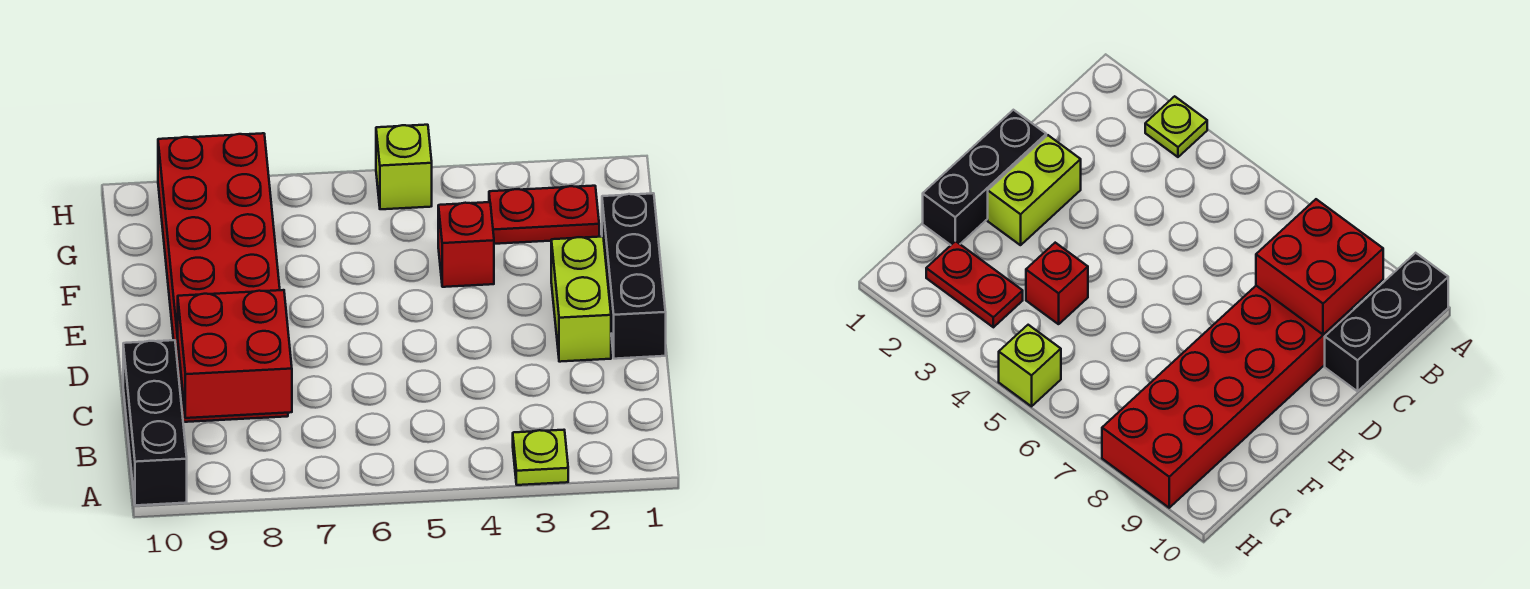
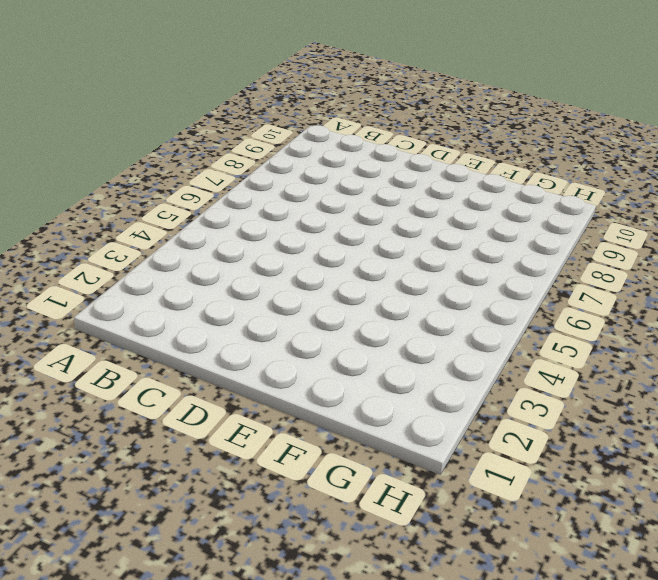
none -> lime 1x1 plate [513,430,568,485]
none -> black 1x3 brick [123,340,187,505]

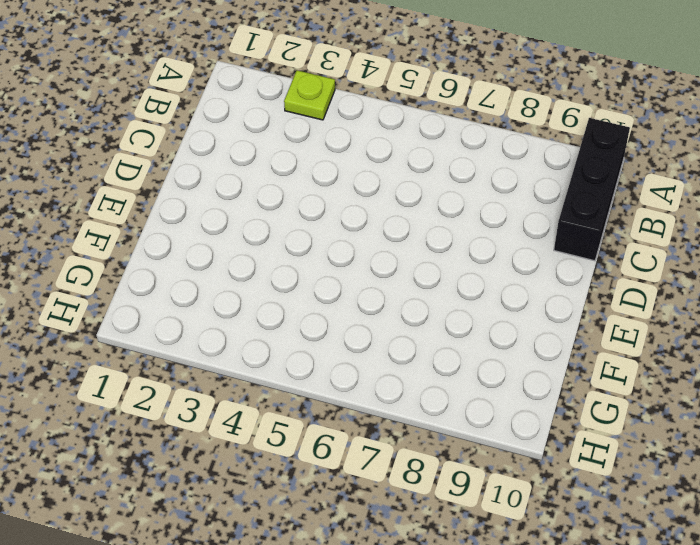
none -> red 2x6 brick [158,133,288,422]
none -> black 1x3 brick [602,193,666,359]

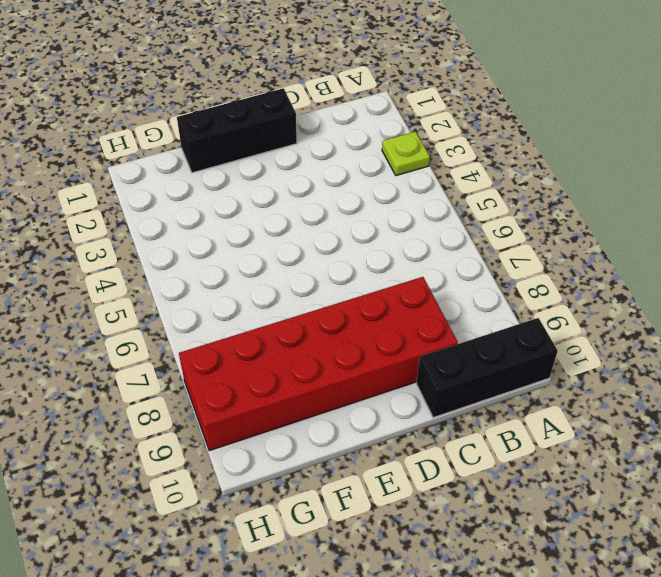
none -> lime 1x2 brick [551,237,611,362]
none -> red 1x1 brick [438,202,494,287]

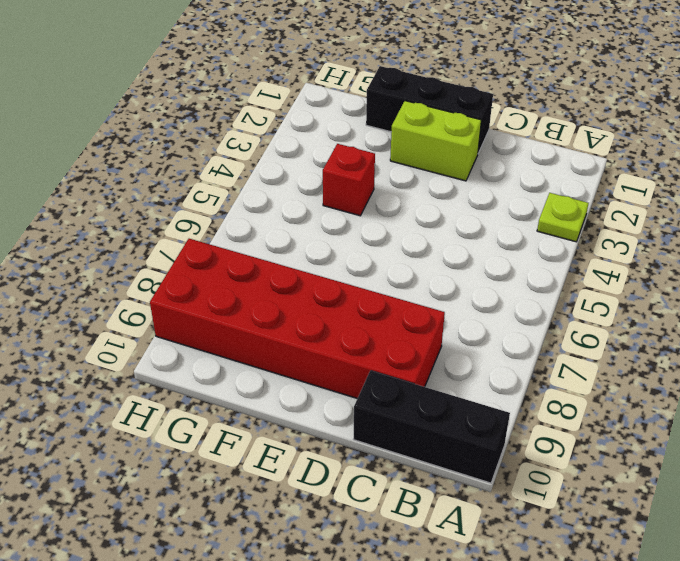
none -> red 1x2 plate [489,186,599,244]
none -> lime 1x1 brick [376,125,432,209]

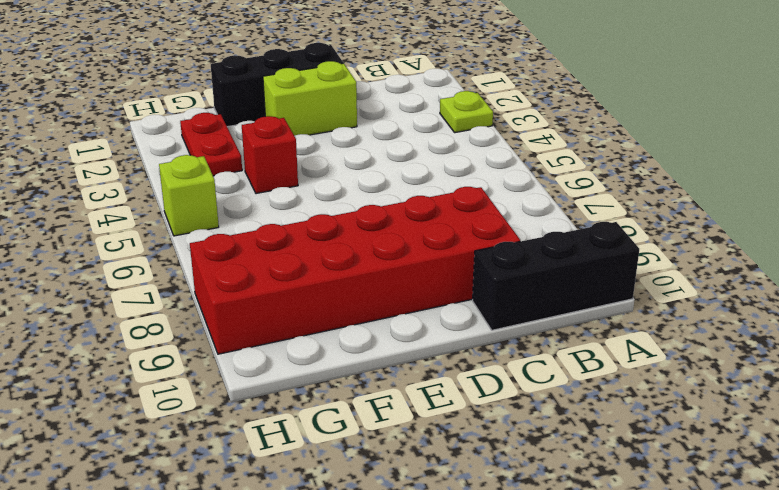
none -> red 2x2 brick [178,290,292,418]

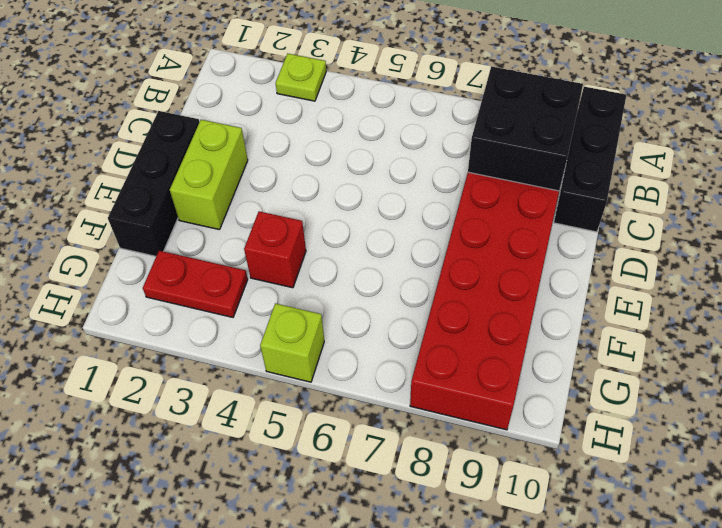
black 2x2 brick [468,66,583,191] -> red 2x2 brick [178,290,292,418]

